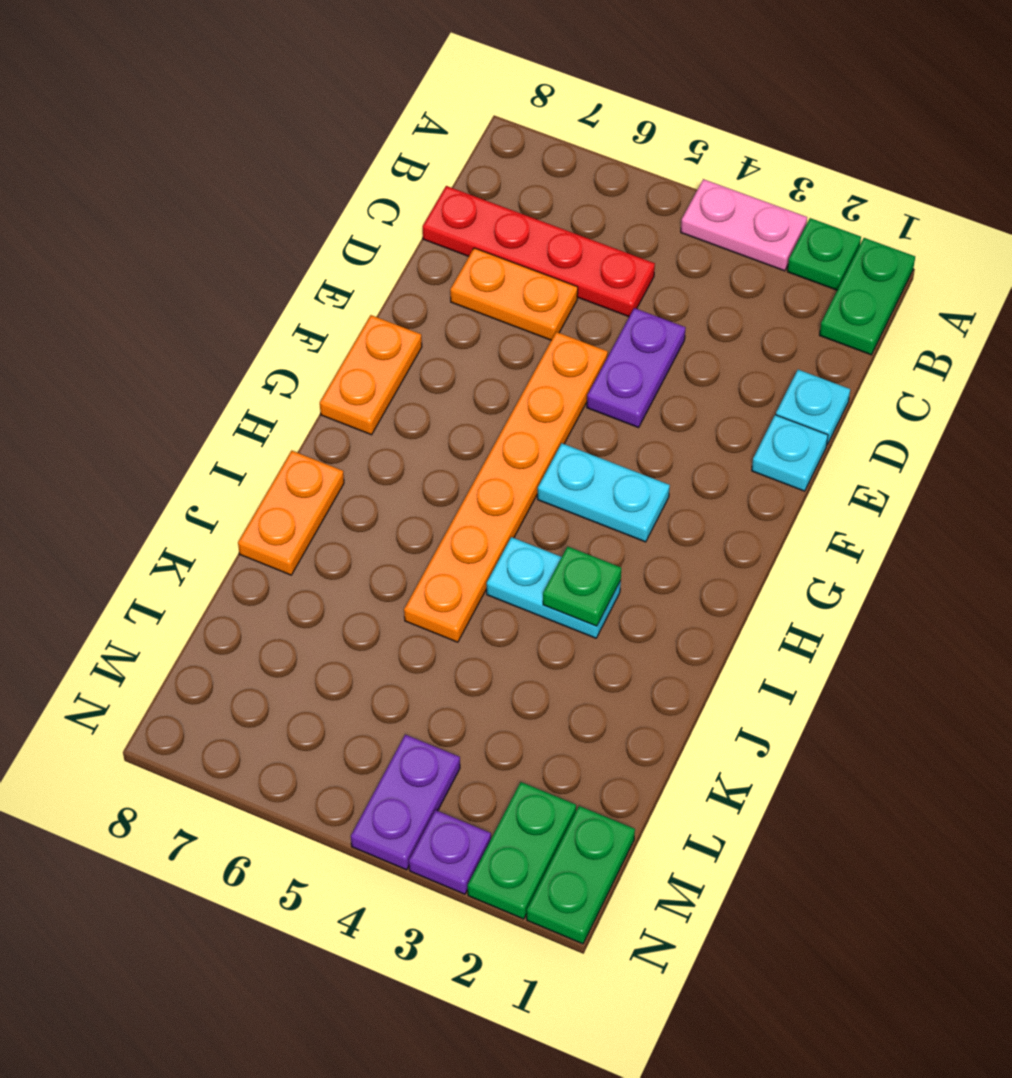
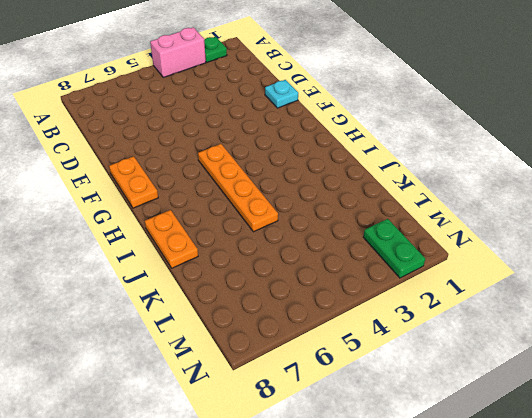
pink 1x2 brick [150,27,206,77] -> pink 1x2 plate [681,179,807,271]
orange 1x4 plate [198,144,278,232] -> orange 1x6 plate [404,332,608,642]
none -> green 1x2 plate [820,238,915,355]
none -> red 1x4 plate [423,186,655,317]
none -> cyan 1x1 plate [776,370,850,444]

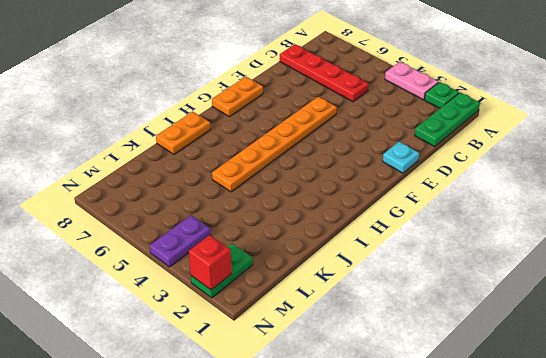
green 1x3 plate [415,93,480,147] -> green 1x2 plate [820,238,915,355]
red 1x1 brick [189,235,232,290] -> none
none -> cyan 1x1 plate [776,370,850,444]
none -> purple 1x2 plate [587,308,686,428]
none -> orange 1x2 plate [450,248,578,340]

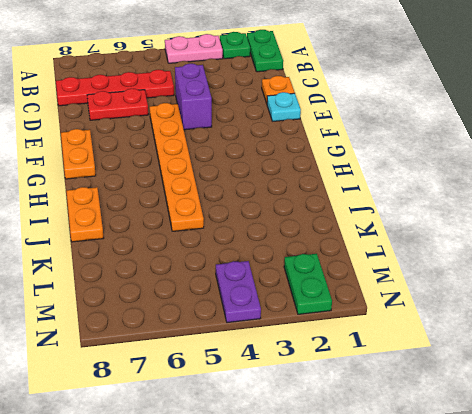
orange 1x1 plate [262,76,295,103] -> cyan 1x1 plate [776,370,850,444]
purple 1x2 brick [175,64,212,130] -> purple 1x2 plate [587,308,686,428]
red 1x2 plate [87,89,148,120] -> orange 1x2 plate [450,248,578,340]
none -> cyan 1x2 plate [538,443,670,542]
none -> cyan 1x2 plate [487,537,621,638]
none -> green 1x2 plate [527,806,635,944]

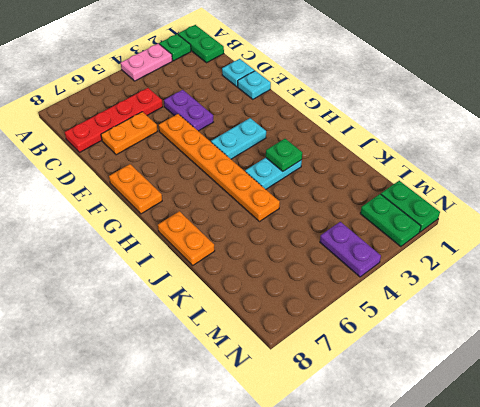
none -> purple 1x1 plate [409,810,491,894]

